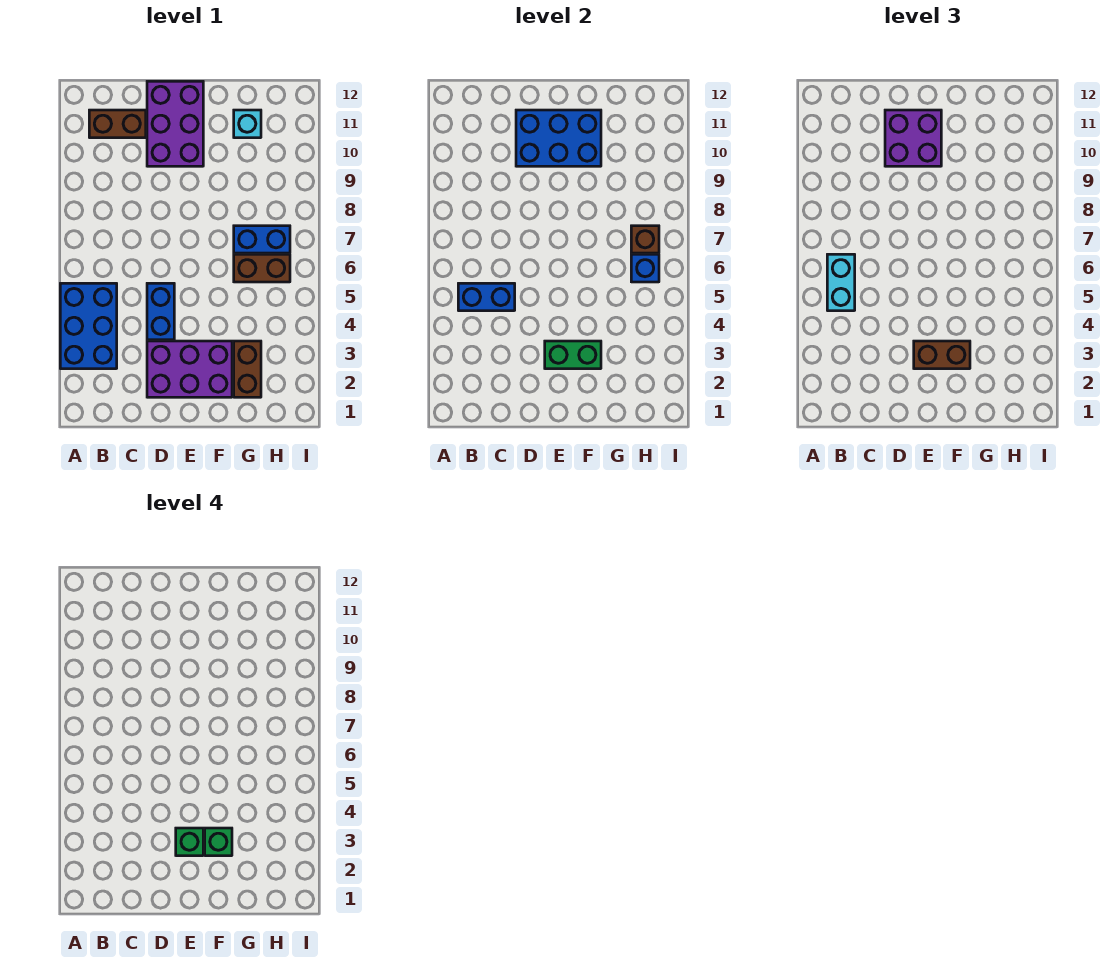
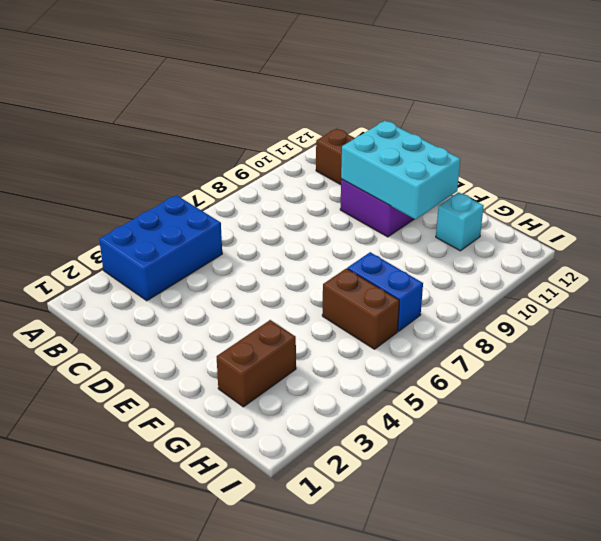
cyan 2x3 brick [341,121,460,219] -> blue 2x3 brick [516,110,601,166]
none -> purple 2x3 brick [147,341,232,397]
none -> blue 1x2 brick [147,283,174,340]
none -> blue 1x2 brick [458,283,515,311]

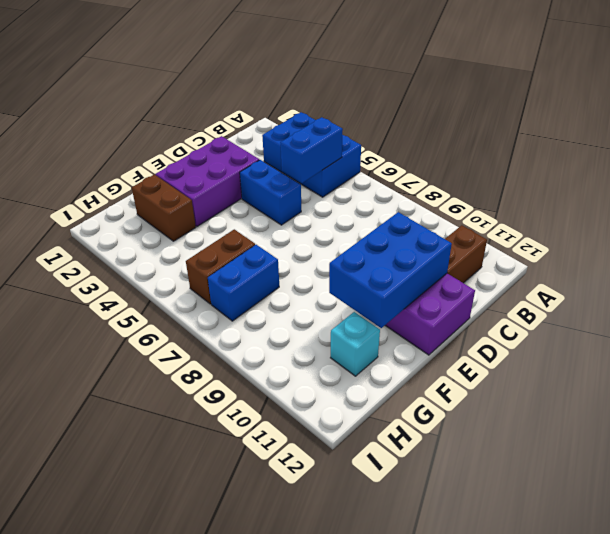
none -> green 1x2 brick [545,341,601,369]
none -> blue 1x1 brick [631,254,659,282]
none -> brown 1x1 brick [631,226,659,253]

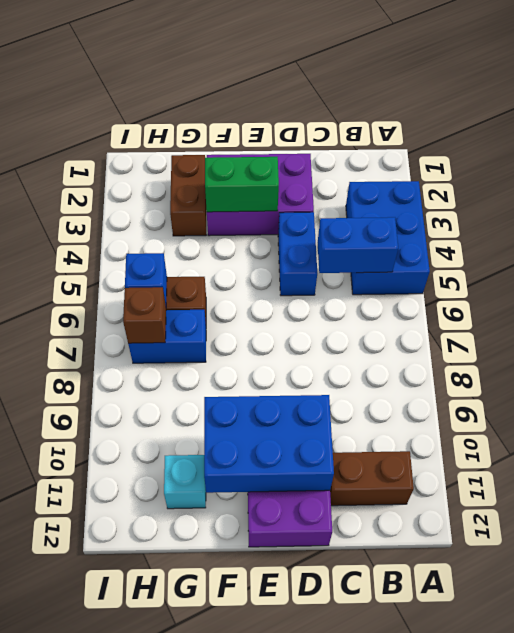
none -> cyan 1x2 brick [827,254,855,311]
none -> purple 2x2 brick [885,110,941,166]
none -> brown 1x2 brick [914,341,970,369]

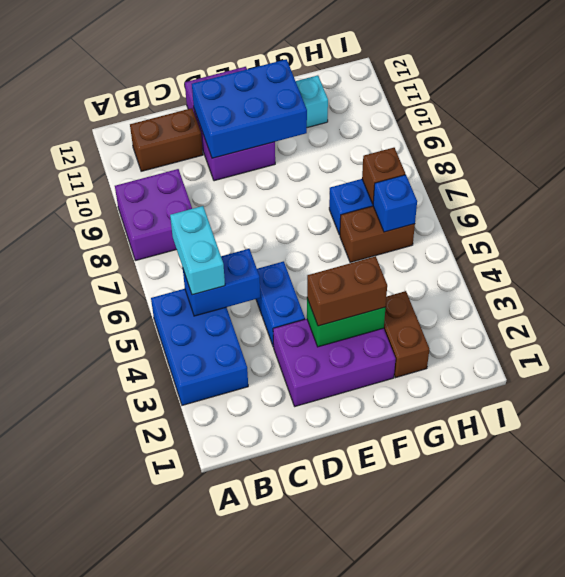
purple 2x2 brick [115,169,192,261] -> purple 2x2 brick moved to [885,110,941,166]
none -> green 1x1 brick [176,828,203,856]
none -> green 1x1 brick [205,828,232,856]

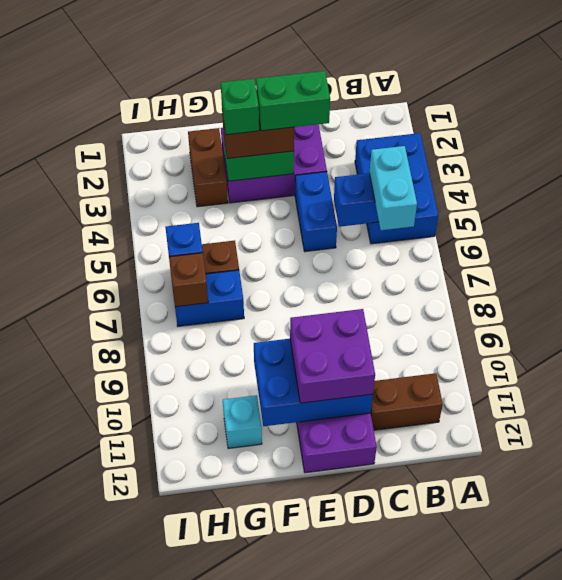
green 1x2 brick [256,71,330,131] -> green 1x1 brick [176,828,203,856]

